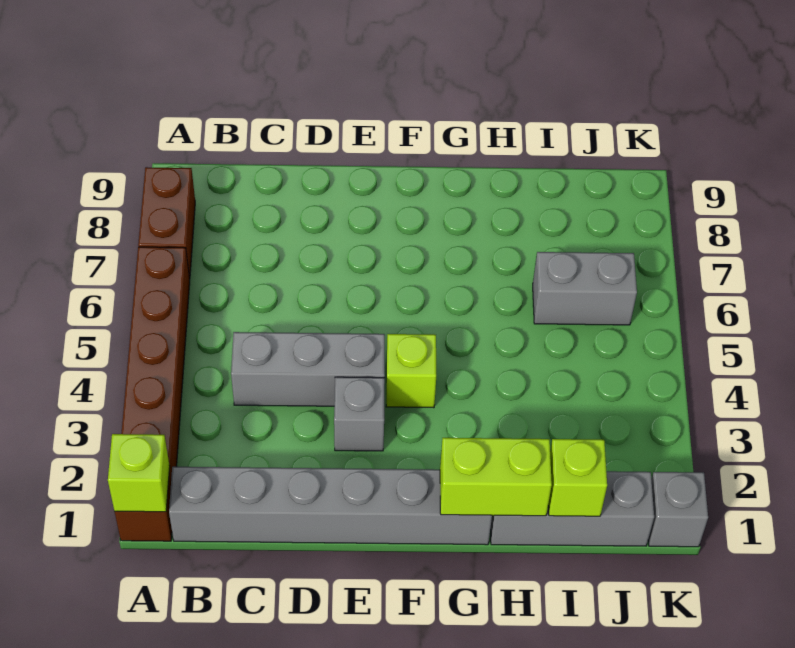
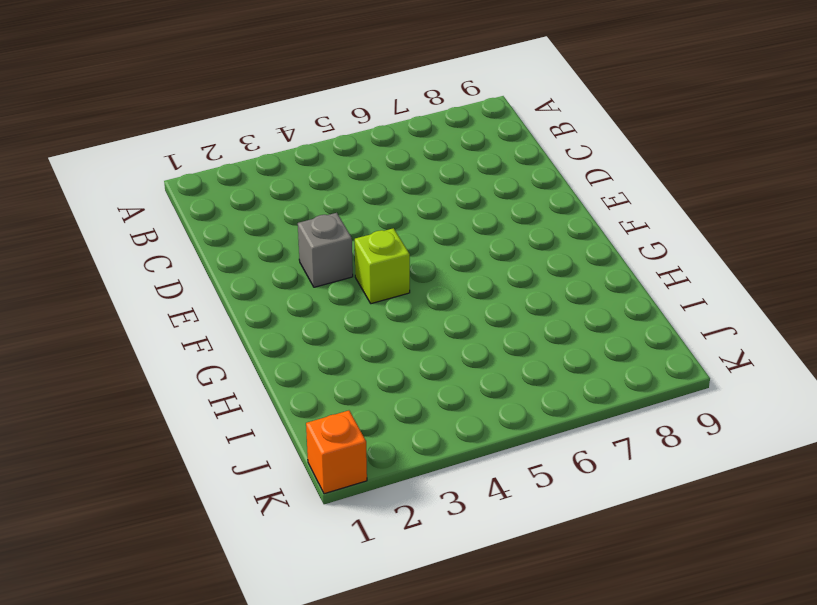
orange 1x1 brick [306,411,367,494] -> grey 1x1 brick [648,472,708,547]
none -> brown 1x6 brick [115,247,190,541]
none -> brown 1x2 brick [138,167,195,278]
none -> grey 1x6 brick [169,467,492,545]

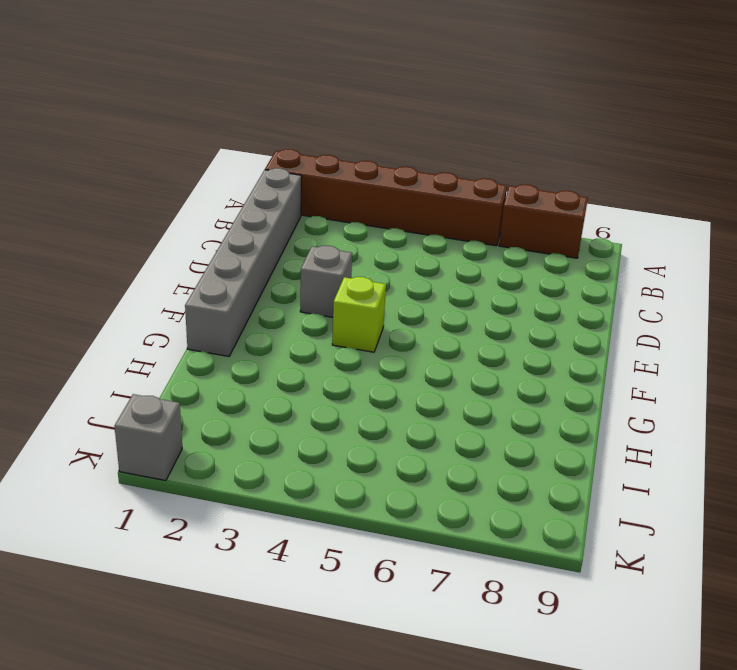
none -> grey 1x3 brick [231,332,385,406]
none -> grey 1x3 brick [490,471,654,546]
none -> grey 1x2 brick [533,252,637,325]

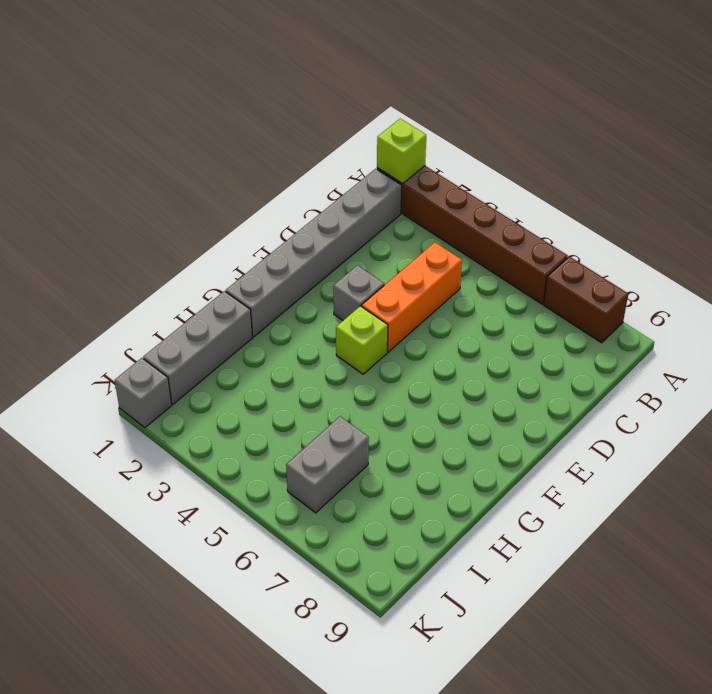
orange 1x3 brick [362,242,462,352] -> grey 1x3 brick [231,332,385,406]
none -> lime 1x2 brick [440,438,552,516]
none -> lime 1x1 brick [548,439,607,516]

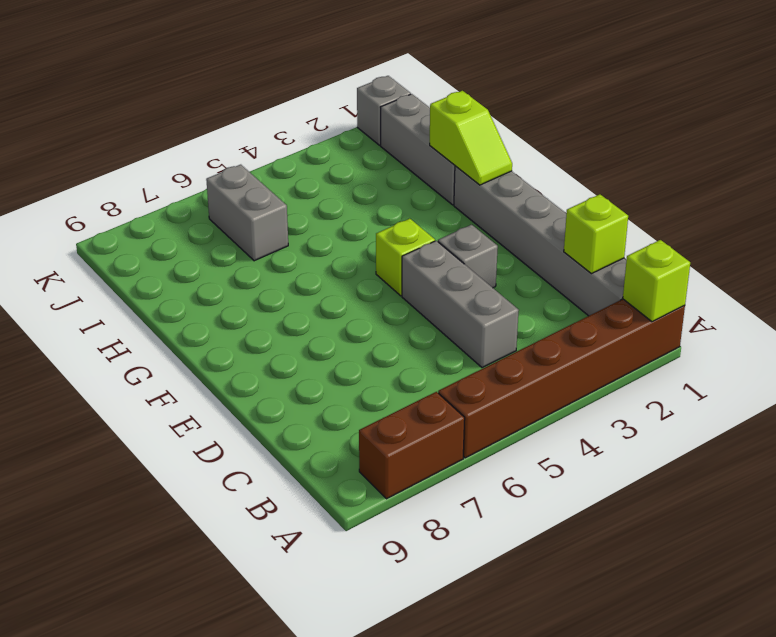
lime 1x1 brick [564,194,628,274] -> lime 1x1 brick moved to [548,439,607,516]
lime 1x2 slope [430,91,512,185] -> lime 1x2 brick [440,438,552,516]

